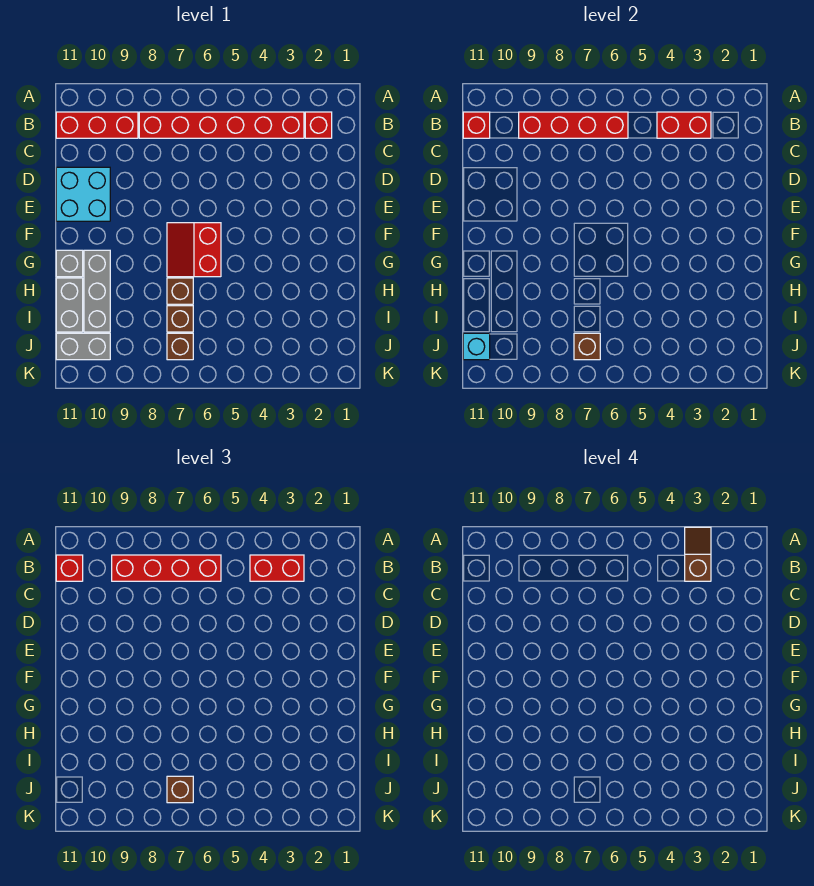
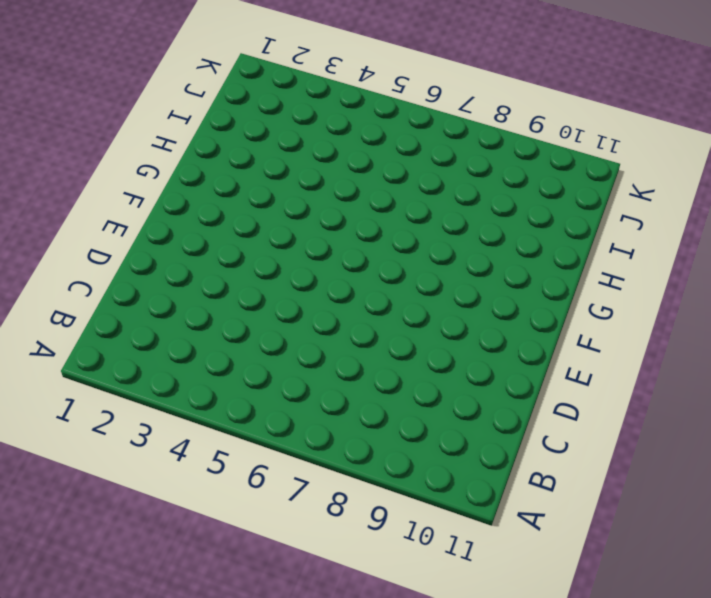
none -> red 1x1 brick [305,112,332,138]
none -> red 1x6 brick [139,112,304,138]
none -> red 1x3 brick [56,112,138,138]

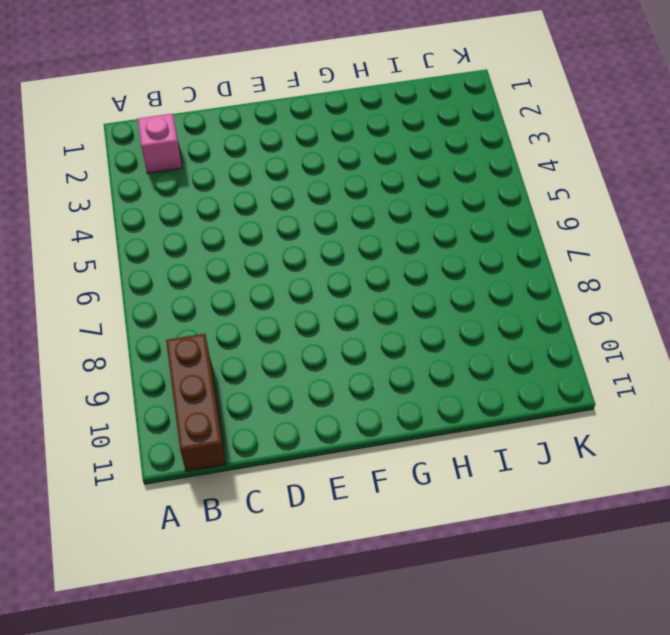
pink 1x1 brick [138,113,182,174] -> red 1x1 brick [305,112,332,138]
brown 1x3 brick [166,334,226,471] -> red 1x3 brick [56,112,138,138]
none -> red 1x6 brick [139,112,304,138]
none -> cyan 2x2 brick [56,167,110,221]
none -> red 2x2 slope [167,223,221,277]

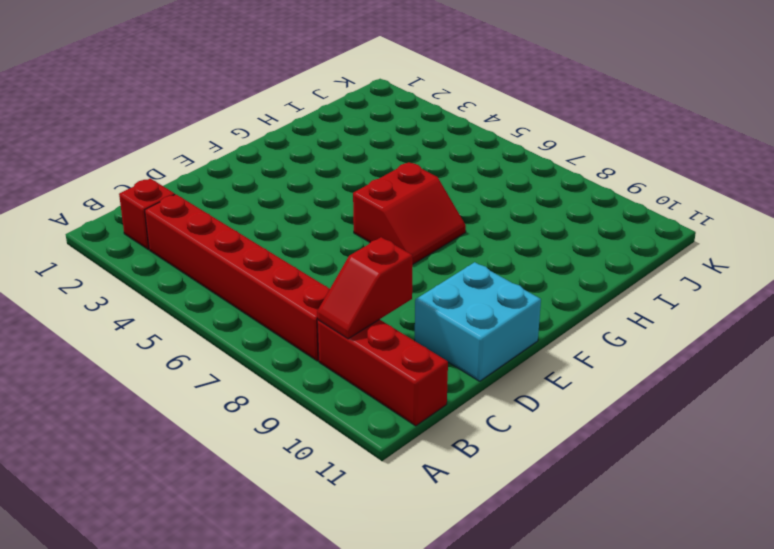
red 1x2 slope [317,237,413,339] -> red 1x4 brick [519,112,628,138]
none -> grey 1x3 brick [84,250,110,332]
none -> grey 1x1 brick [56,250,83,277]
none -> brown 1x1 brick [167,278,193,304]

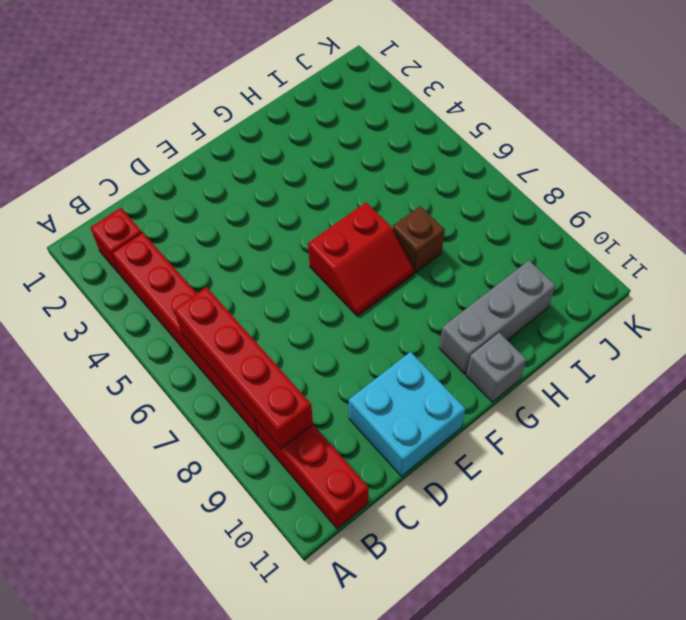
none -> grey 1x2 brick [56,278,83,332]
none -> brown 1x1 brick [167,306,193,332]
none -> brown 1x1 brick [167,333,193,360]

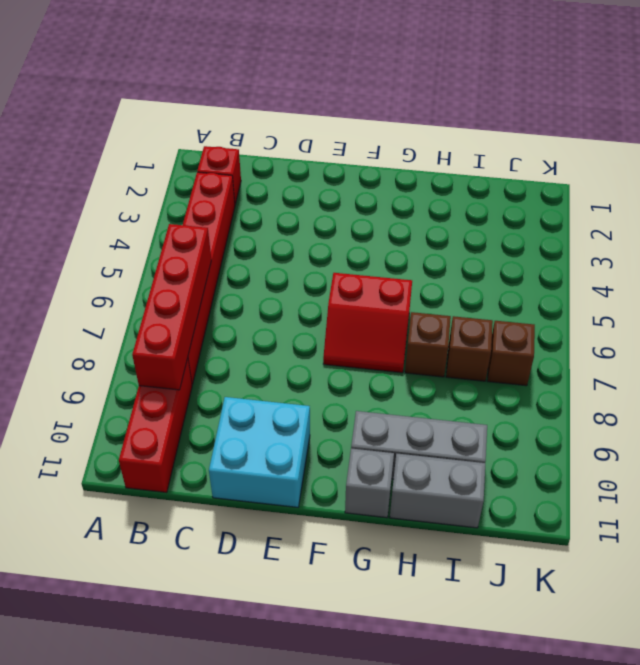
none -> grey 1x2 brick [56,333,110,360]
none -> red 1x2 brick [657,112,711,138]
none -> red 1x1 brick [463,112,490,138]

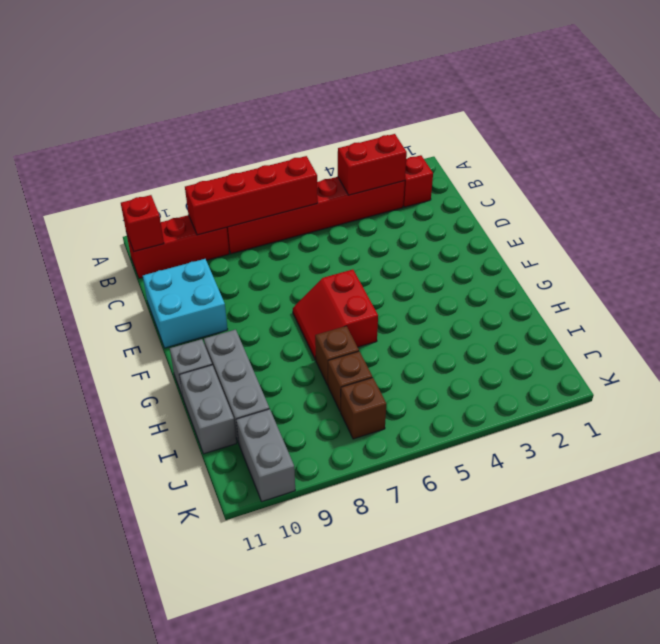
grey 1x2 brick [236,409,295,501] -> grey 1x2 brick turned to [56,333,110,360]
none -> brown 1x1 brick [574,333,600,360]
none -> cyan 1x1 brick [463,333,490,360]
none -> red 1x2 brick [250,555,304,581]

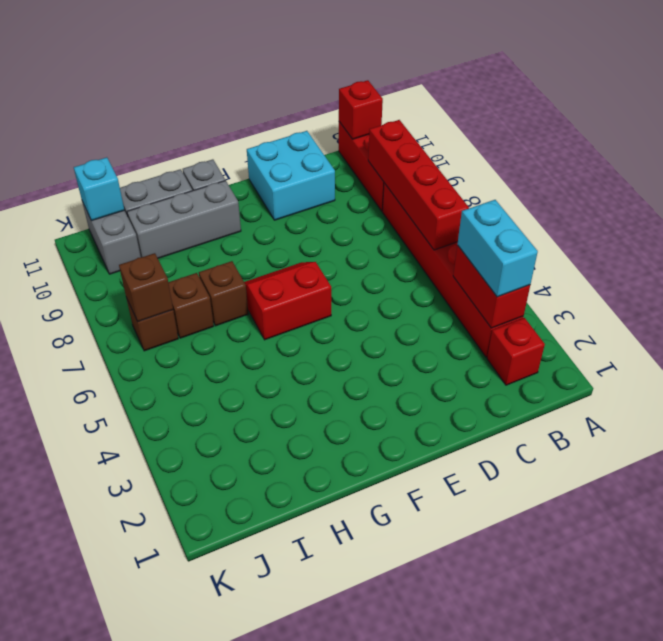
cyan 1x2 brick [457,200,538,297] -> red 1x2 brick [250,555,304,581]
none -> red 1x4 brick [112,555,221,581]
none -> red 1x1 brick [56,555,83,581]
none -> brown 1x1 brick [167,776,193,803]

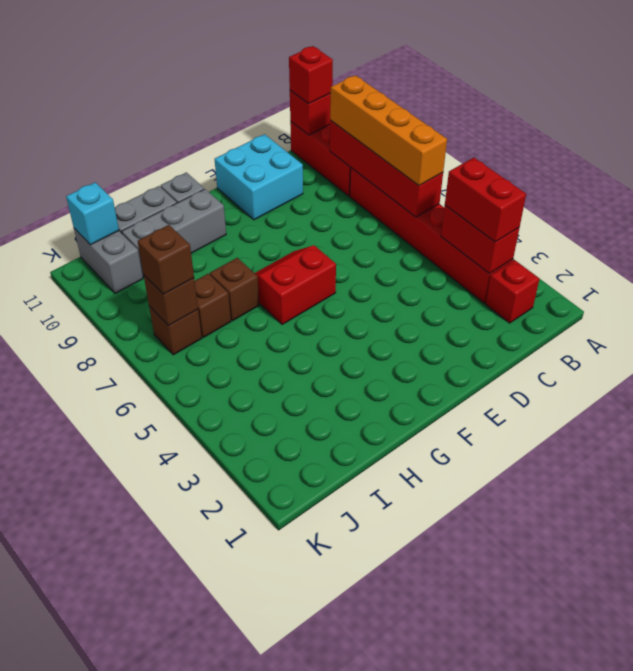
orange 1x4 brick [330,75,447,186] -> red 1x4 brick [112,555,221,581]
none -> brown 1x2 slope [685,527,711,581]

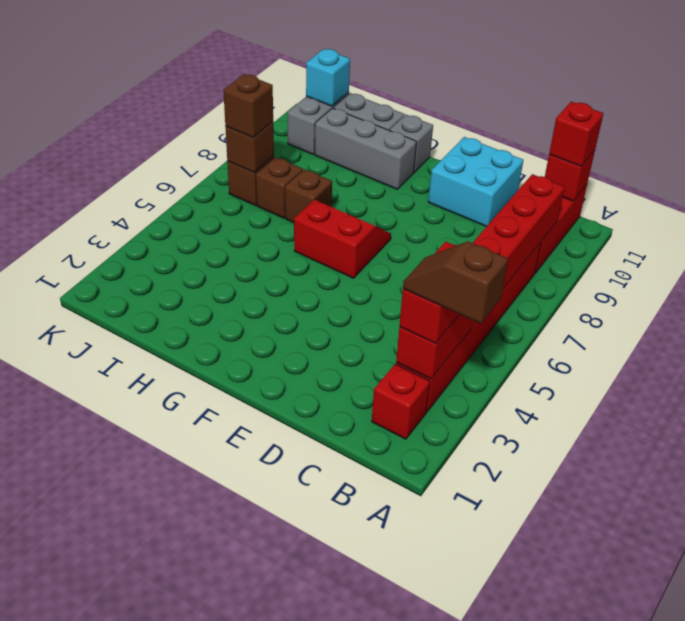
brown 1x2 slope [403,242,508,324] -> brown 1x2 slope turned to [685,527,711,581]
none -> red 1x4 brick [112,555,221,581]

